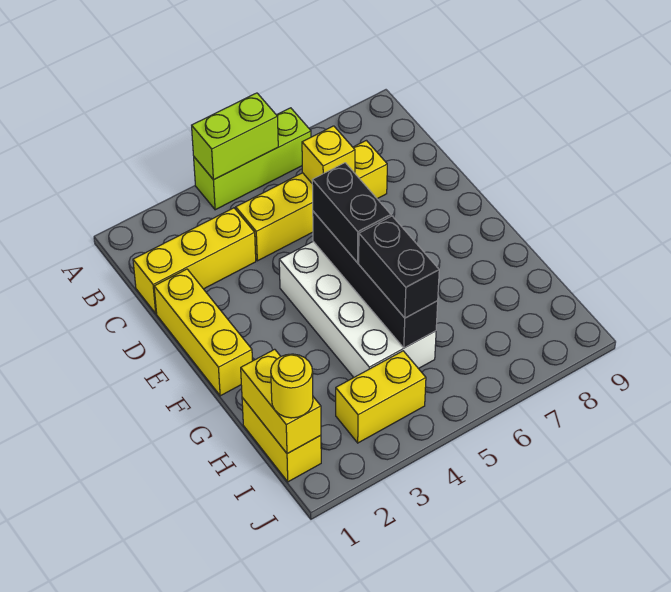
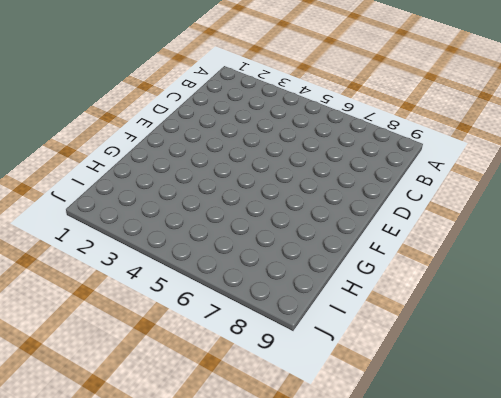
none -> lime 1x3 brick [194,108,311,210]
none -> yellow 1x3 brick [133,208,256,313]
none -> yellow 1x4 brick [236,140,387,261]

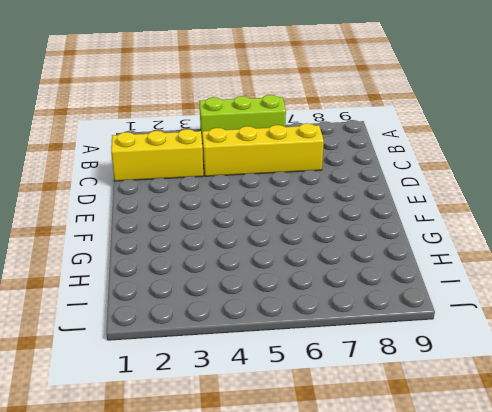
none -> yellow 1x3 brick [154,269,252,396]
none -> white 2x4 brick [279,242,436,377]
none -> yellow 1x2 brick [242,398,321,482]

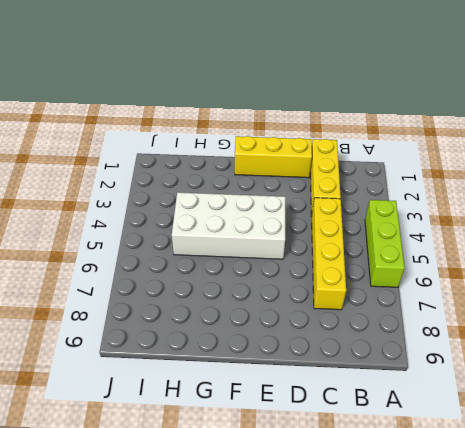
none -> yellow 1x2 brick [242,398,321,482]
none -> yellow 1x2 brick [336,351,426,443]
none -> lime 1x2 brick [192,93,278,180]

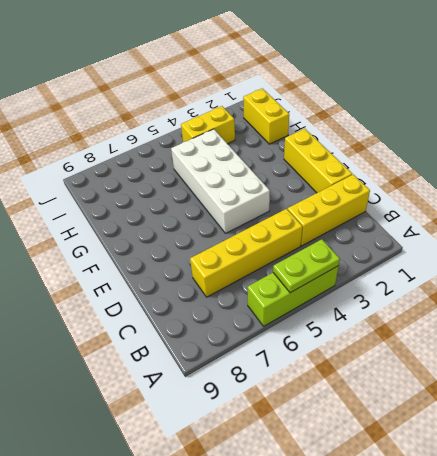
lime 1x2 plate [273,239,340,293] -> lime 1x2 brick [192,93,278,180]
none -> yellow 1x1 brick [302,126,355,183]
none -> black 1x4 brick [313,211,438,348]
none -> yellow 1x2 brick [241,349,321,454]

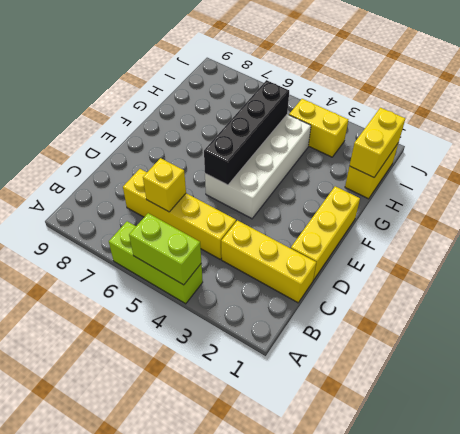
none -> black 1x2 brick [312,163,391,263]
none -> black 1x2 brick [359,216,439,318]
none -> yellow 1x1 round brick [271,354,313,418]

